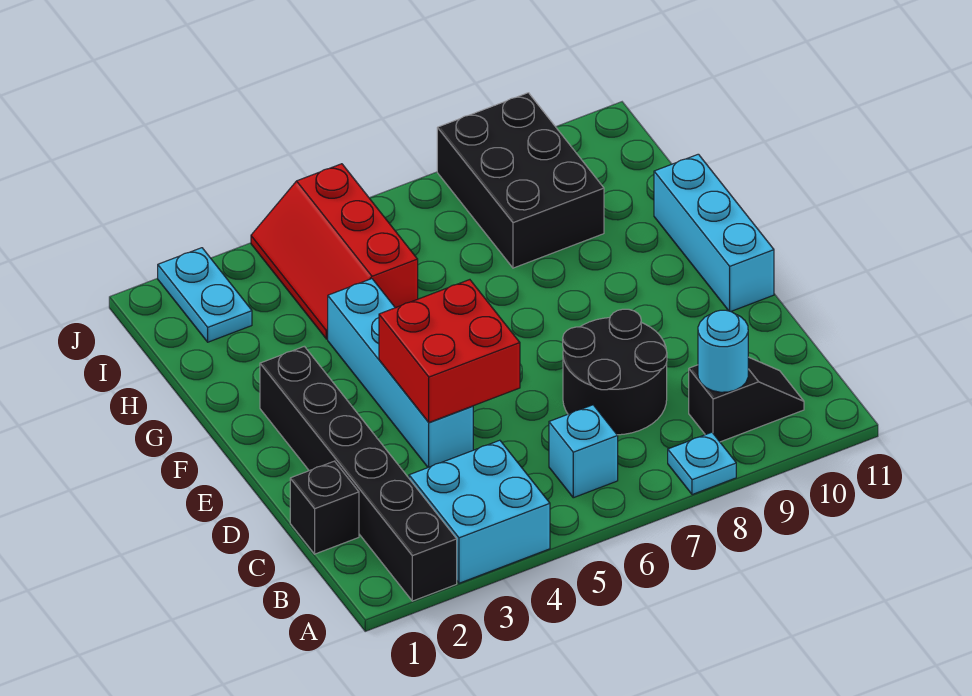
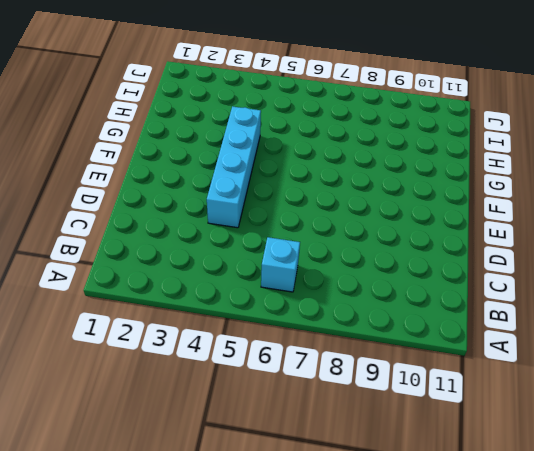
none -> black 1x6 brick [260,346,457,601]
none -> cyan 2x2 brick [409,440,550,583]
none -> cyan 1x1 plate [668,432,736,495]

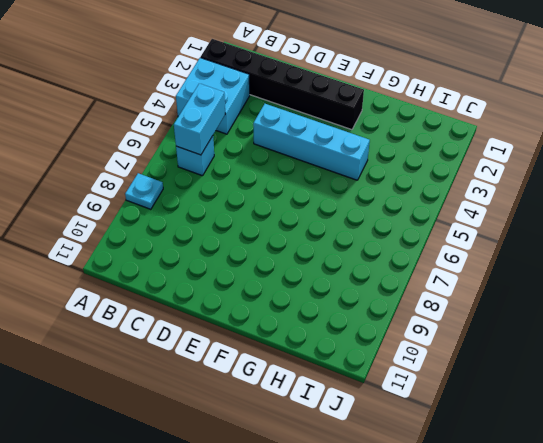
cyan 1x2 brick [174,83,225,155] -> none
none -> black 1x2 slope [689,357,804,442]
none -> black 1x1 brick [290,461,359,554]
none -> black 2x2 round brick [563,309,667,435]

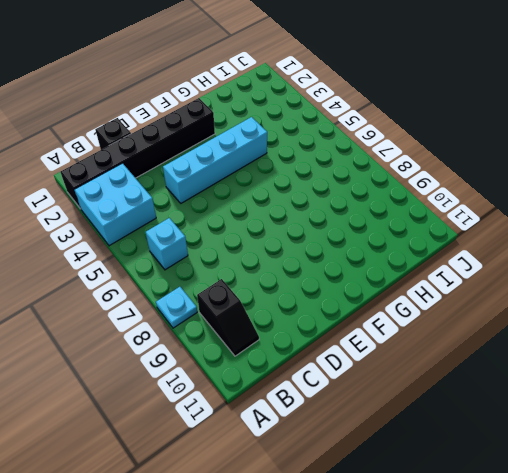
none -> black 2x2 round brick [563,309,667,435]
none -> cyan 1x3 brick [654,154,774,311]
none -> red 2x3 slope [251,164,418,339]

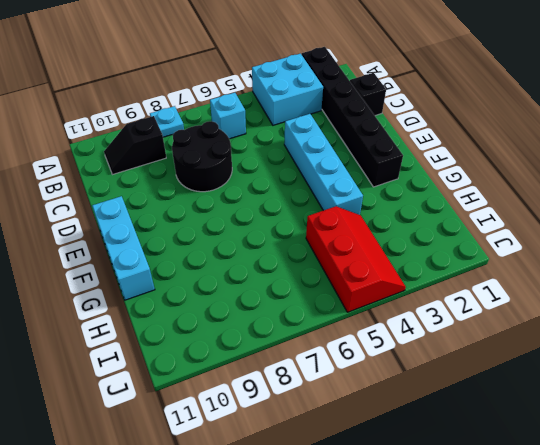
none -> black 2x3 brick [437,93,604,268]
none -> cyan 1x2 plate [158,248,252,342]
none -> cyan 1x1 round brick [698,310,748,392]

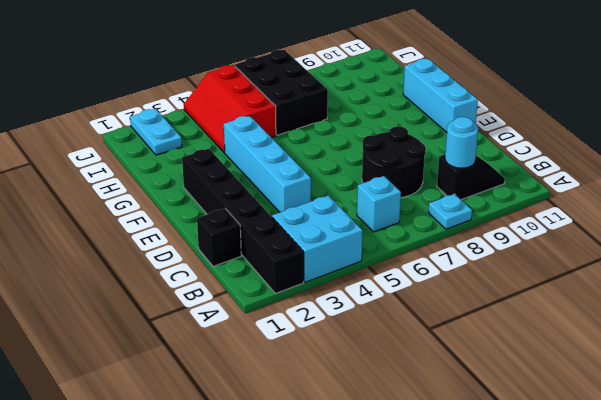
black 2x3 brick [235,50,328,135] -> black 2x3 brick moved to [437,93,604,268]
none -> red 2x2 brick [379,280,520,422]

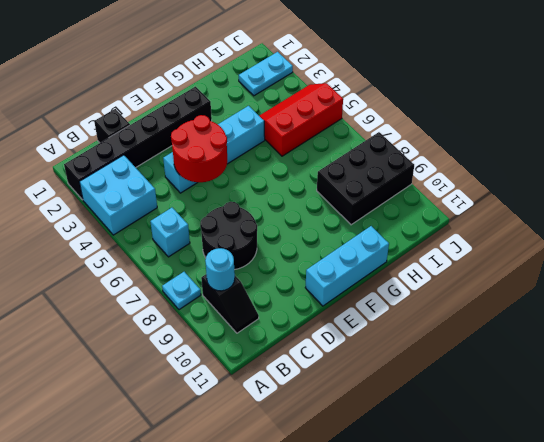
red 2x2 round brick [171,115,227,182] -> red 2x2 brick [379,280,520,422]

